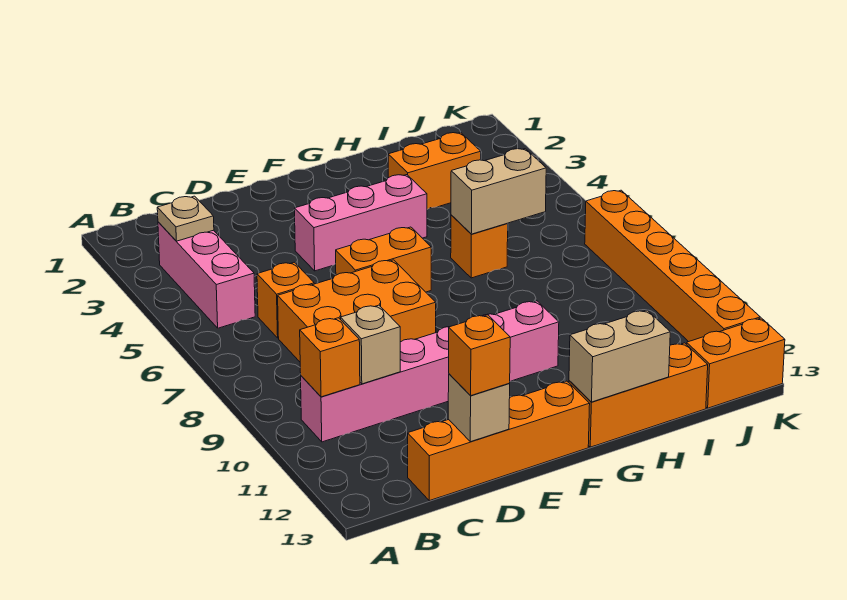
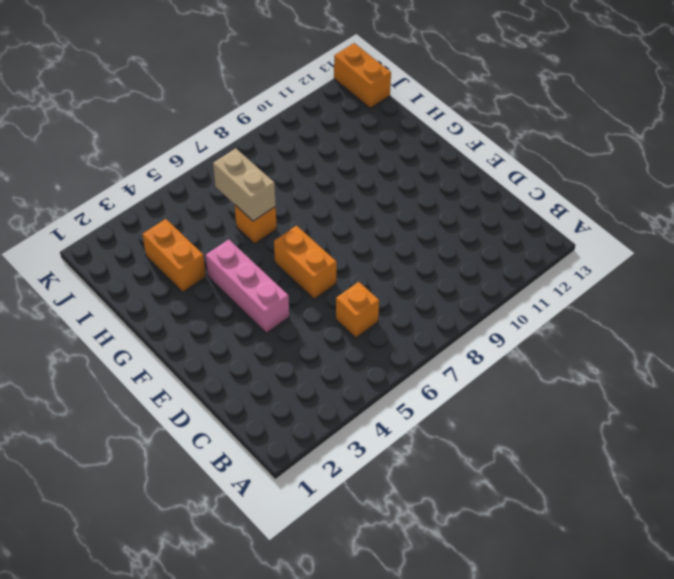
none -> pink 1x3 brick [158,222,255,328]
none -> pink 1x6 brick [301,301,559,442]
none -> orange 2x3 brick [278,260,436,362]

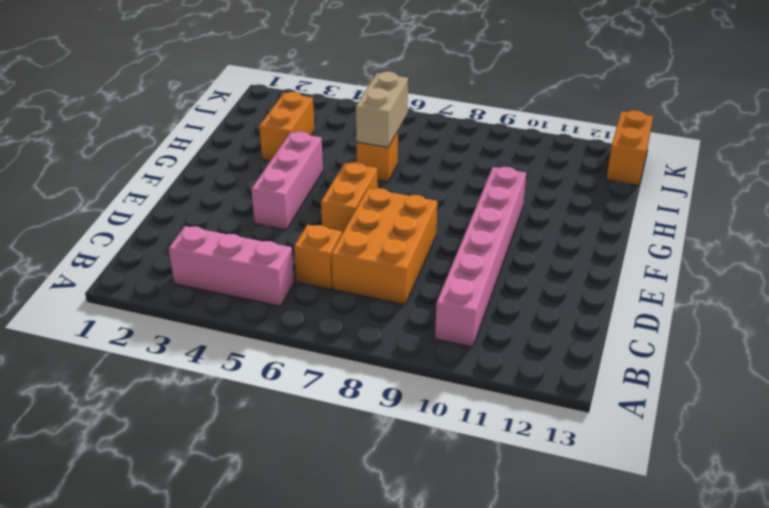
none -> orange 1x4 brick [408,381,590,501]
none -> orange 1x3 brick [569,343,708,447]
none -> orange 1x6 brick [585,190,760,342]

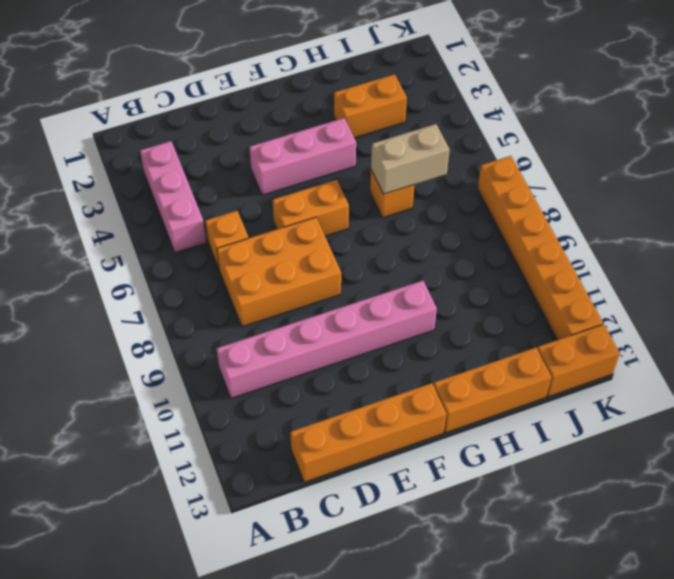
none -> tan 1x1 plate [157,196,214,241]
none -> orange 1x1 brick [300,318,360,397]
none -> tan 1x1 brick [341,305,400,384]

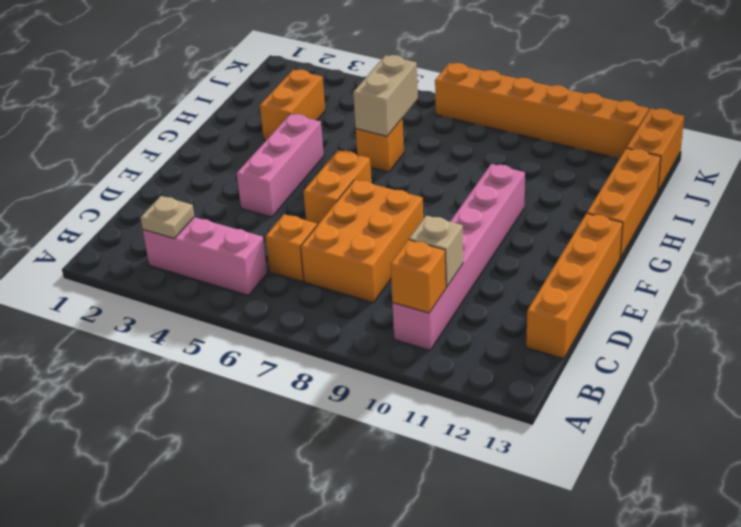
none -> tan 1x1 brick [448,374,510,442]
none -> tan 1x2 brick [569,310,670,402]
none -> orange 1x1 brick [449,315,510,396]

